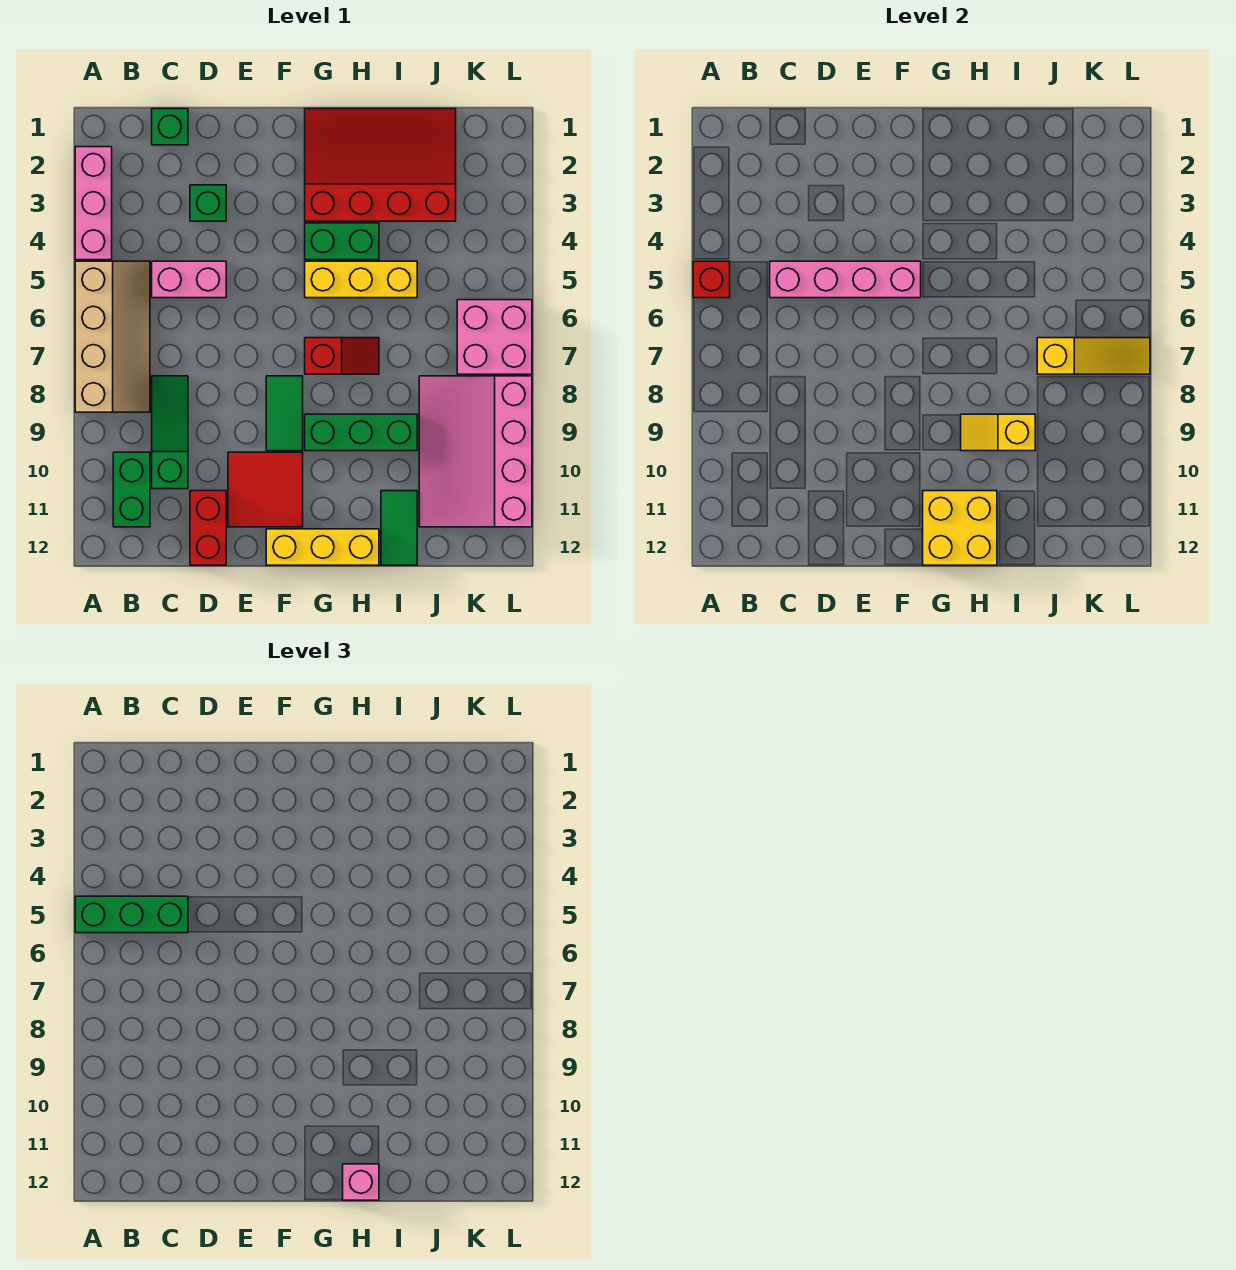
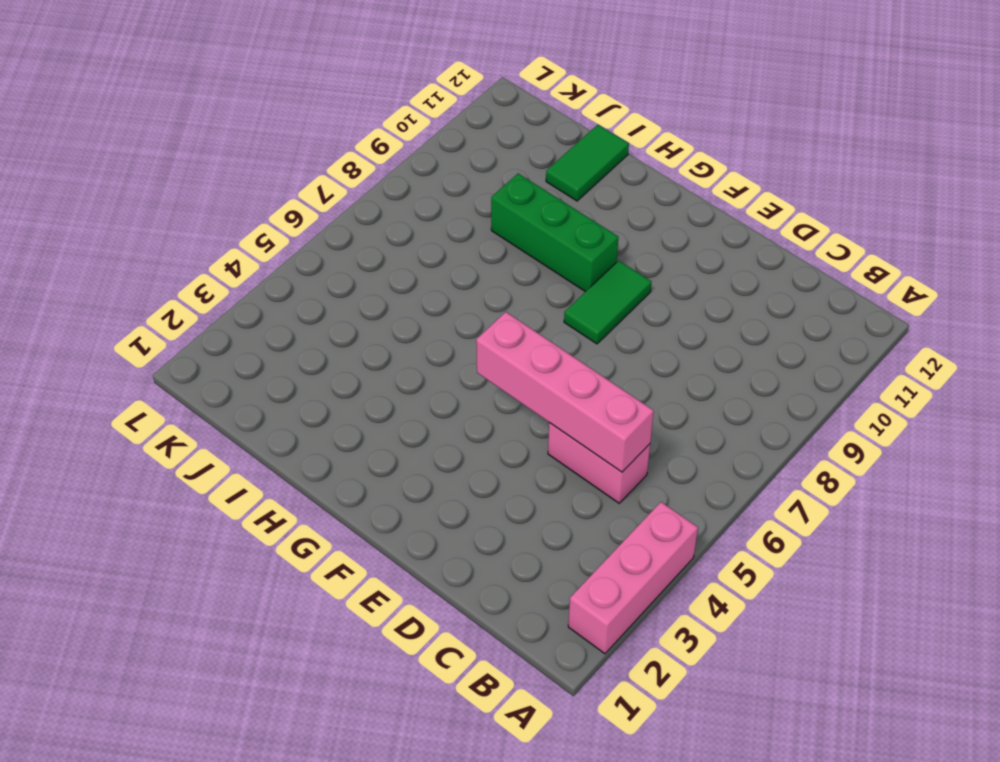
none -> tan 2x4 slope [75,261,150,412]
none -> green 1x2 brick [113,452,150,527]
none -> green 1x1 brick [152,109,188,145]

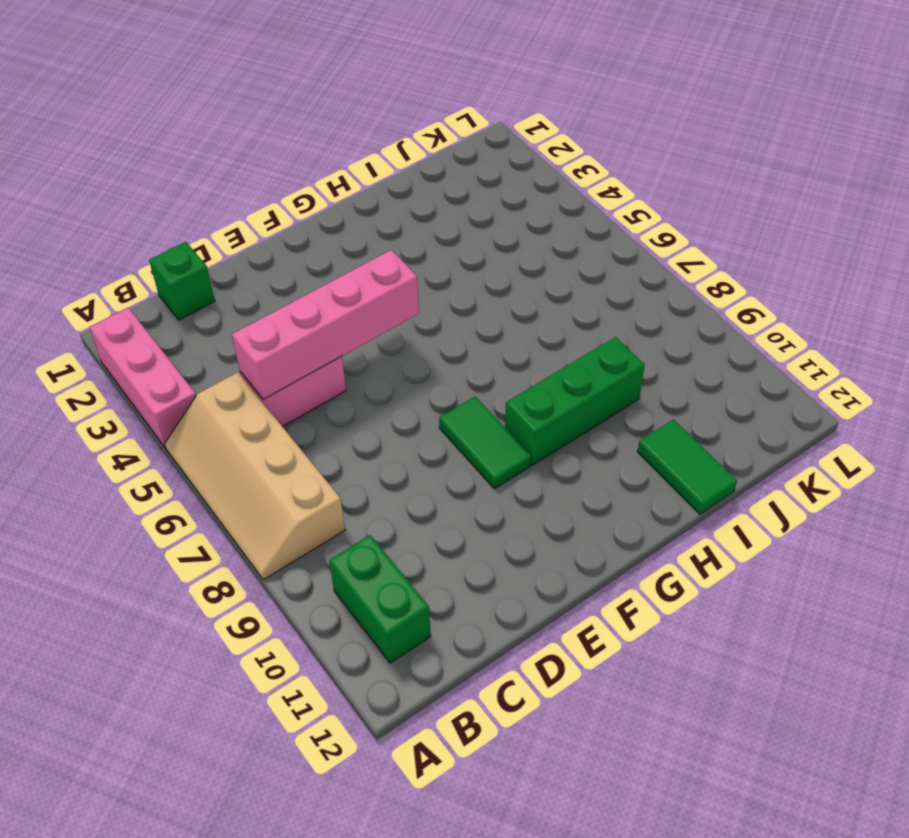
tan 2x4 slope [165,372,345,580] -> tan 2x4 slope turned to [75,261,150,412]
none -> green 1x3 slope [152,376,188,489]
none -> green 1x1 brick [190,185,226,221]
none -> red 1x2 brick [190,491,226,565]

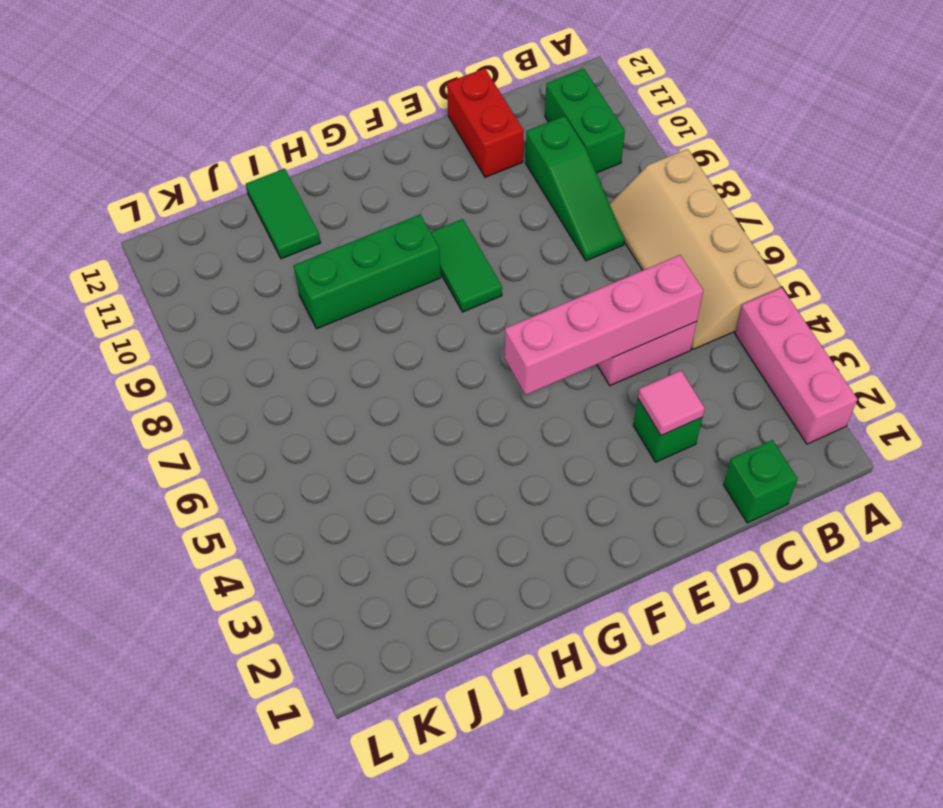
pink 1x1 tile [638,371,705,435] -> none
none -> red 2x2 tile [228,452,303,527]
none -> yellow 1x3 brick [266,529,379,565]
none -> red 3x4 slope [305,109,456,221]

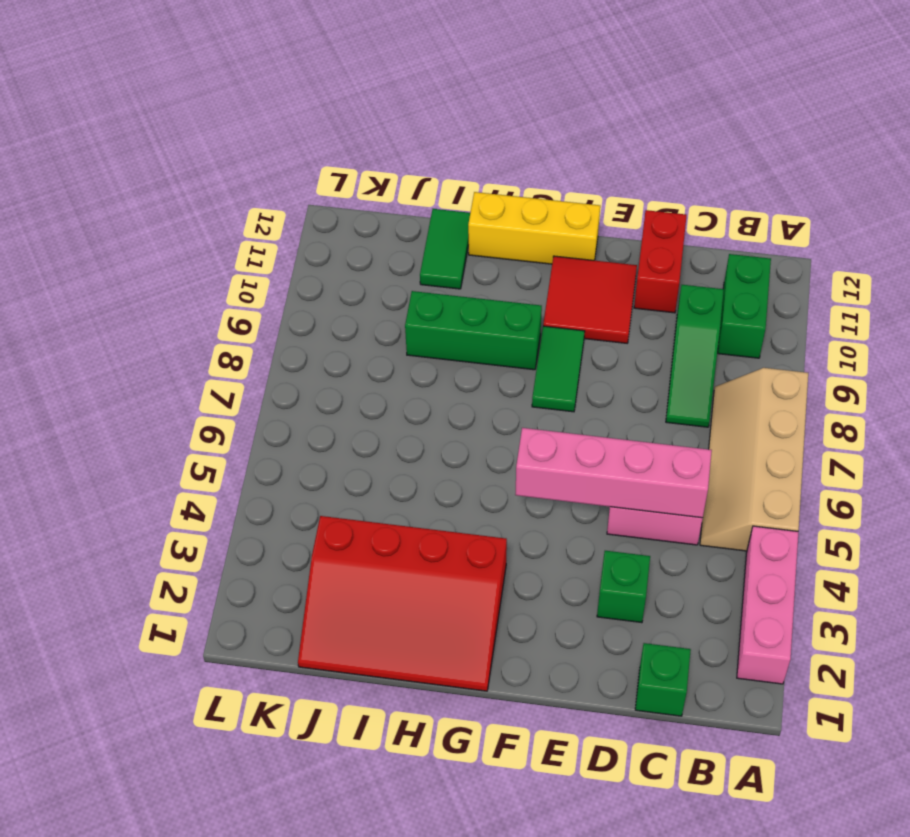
none -> green 1x2 brick [305,223,379,260]
none -> yellow 1x3 brick [305,261,417,298]
none -> red 1x2 slope [305,338,379,374]

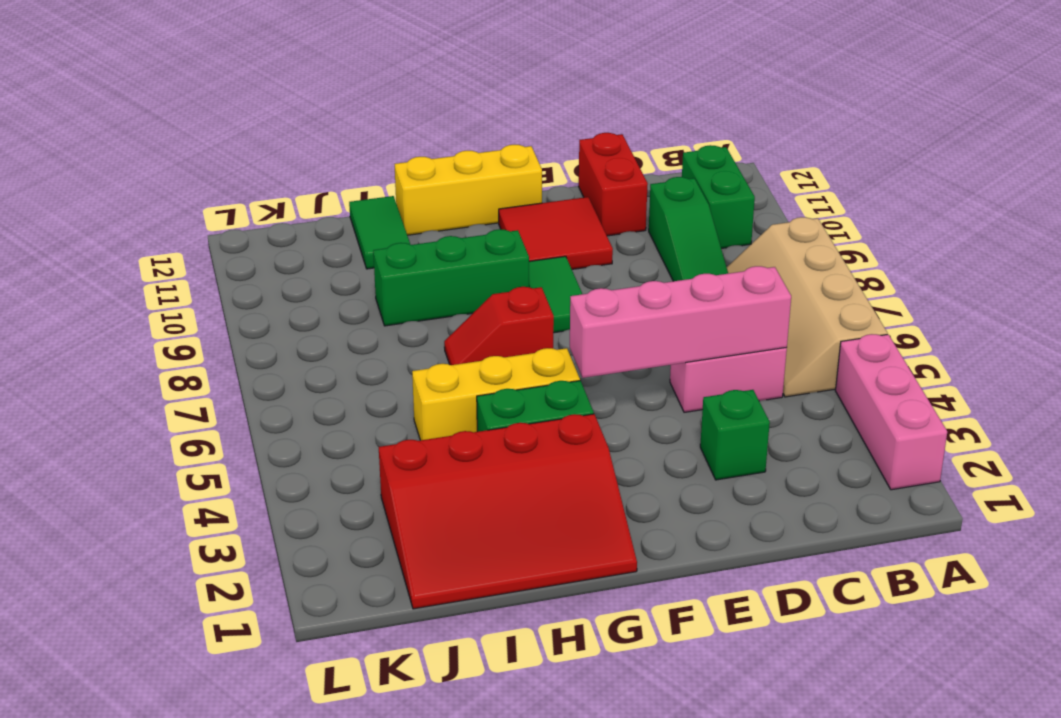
none -> green 1x1 brick [152,109,188,145]
none -> pink 3x4 slope [419,376,532,527]
none -> pink 2x2 brick [457,300,532,374]

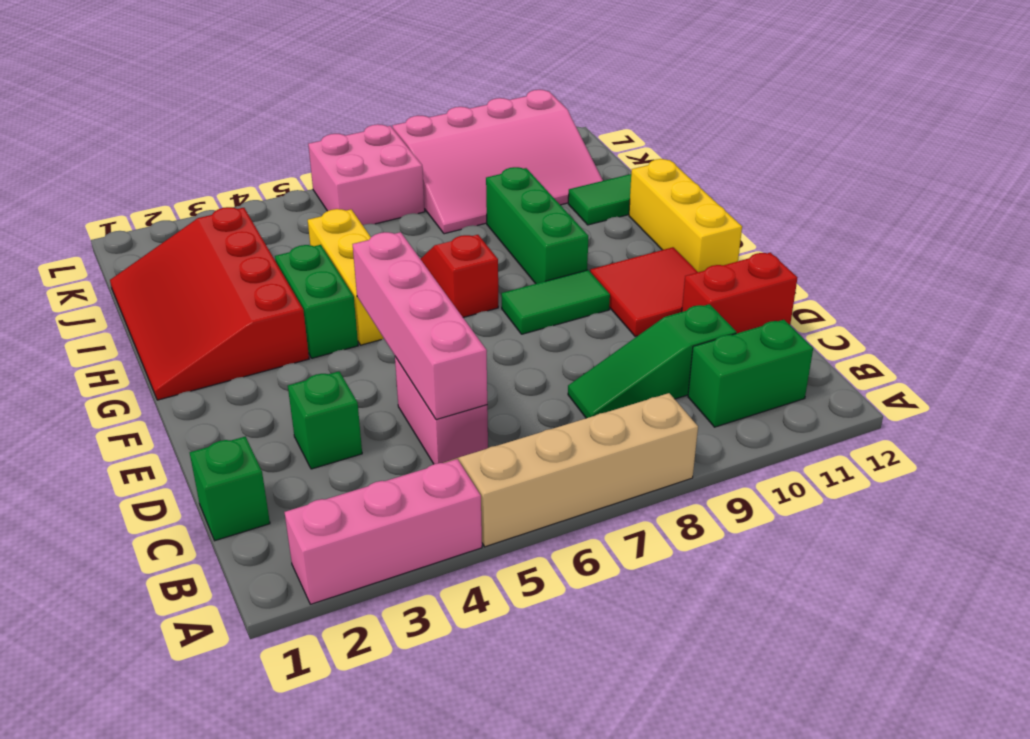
none -> red 1x1 brick [693,261,730,298]
none -> yellow 2x2 brick [923,491,997,565]
none -> yellow 1x2 slope [961,414,1035,451]

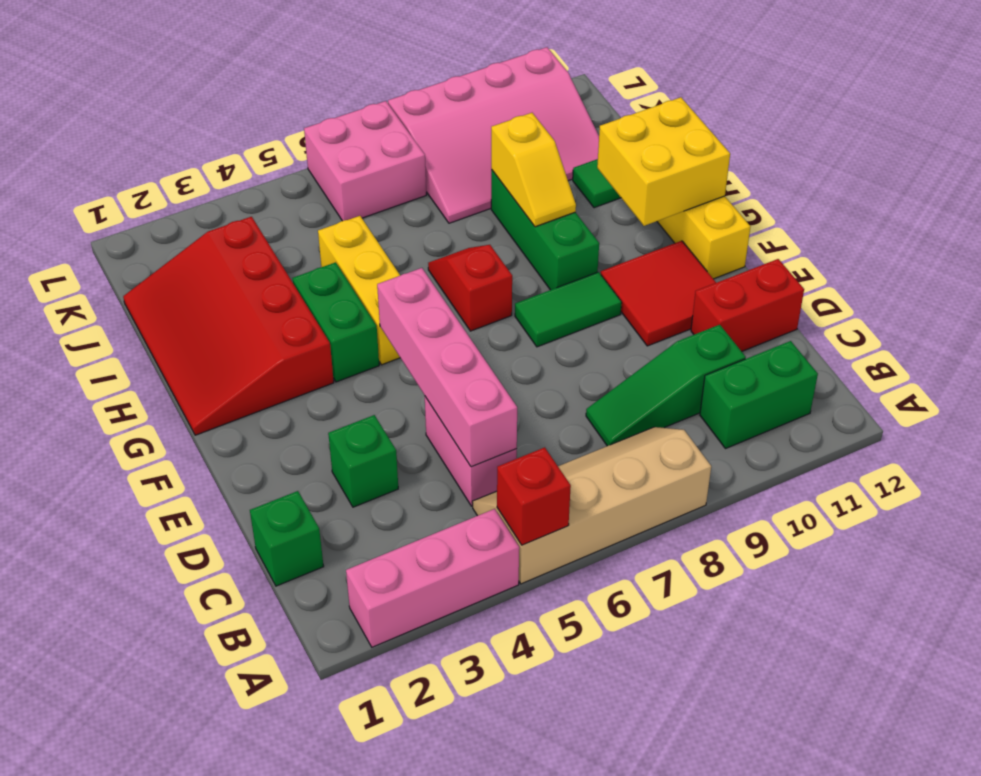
none -> yellow 1x3 slope [1037,338,1150,374]
none -> green 1x3 brick [75,896,188,933]
none -> pink 1x1 brick [343,1164,379,1200]

